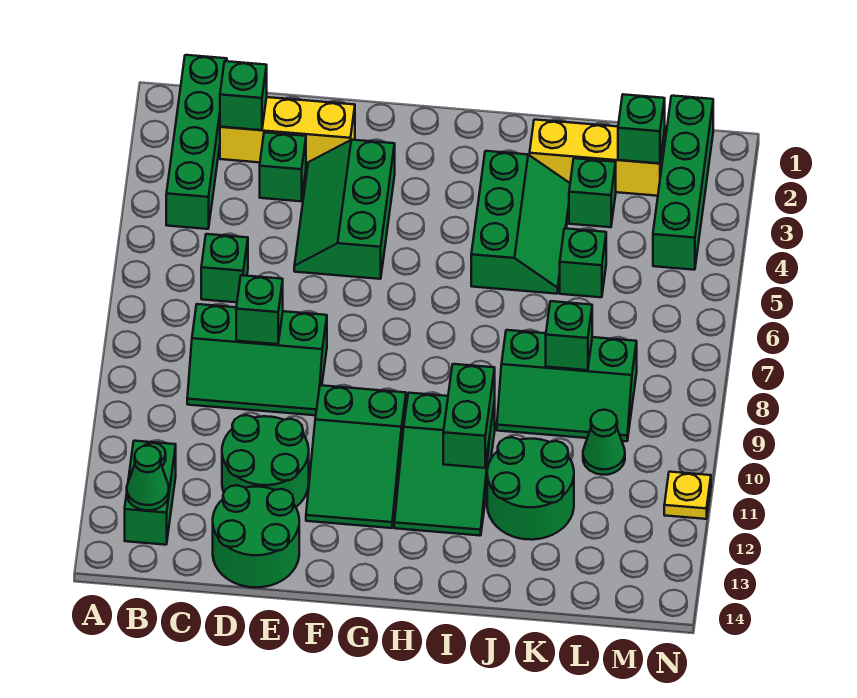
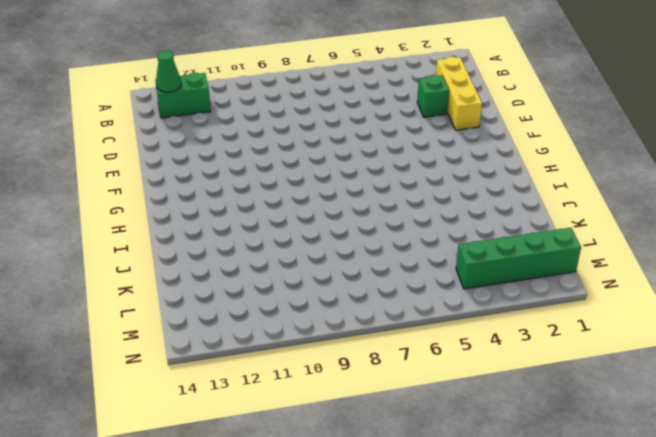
none -> green 1x4 brick [166,55,227,229]
none -> green 1x1 brick [201,234,248,302]
none -> green 2x3 slope [187,304,327,415]

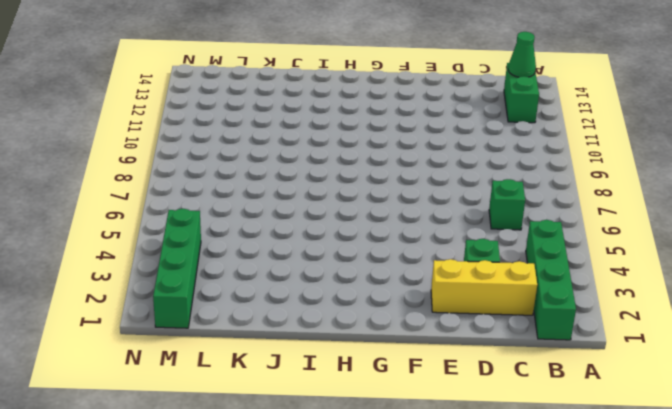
none -> green 2x3 slope [187,304,327,415]
none -> green 2x2 round brick [222,415,309,507]
none -> green 2x2 round brick [213,485,299,587]

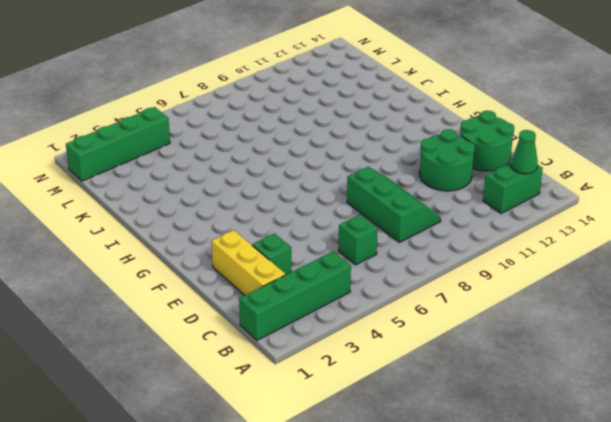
none -> green 2x3 slope [294,140,395,279]
none -> green 2x3 slope [306,385,406,528]
none -> green 2x3 slope [394,393,495,536]

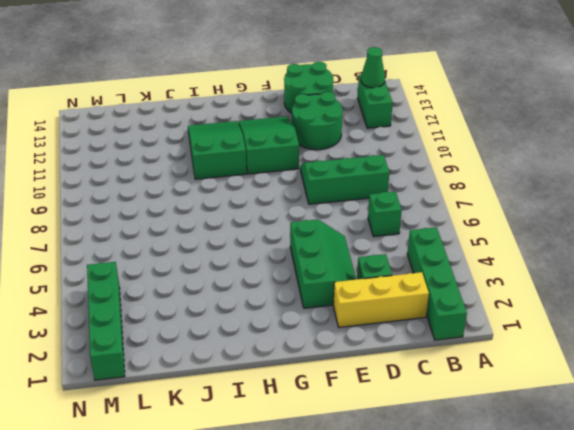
none -> green 2x3 slope [471,151,570,294]
none -> yellow 1x3 brick [530,120,665,196]
none -> green 2x3 slope [497,330,637,441]

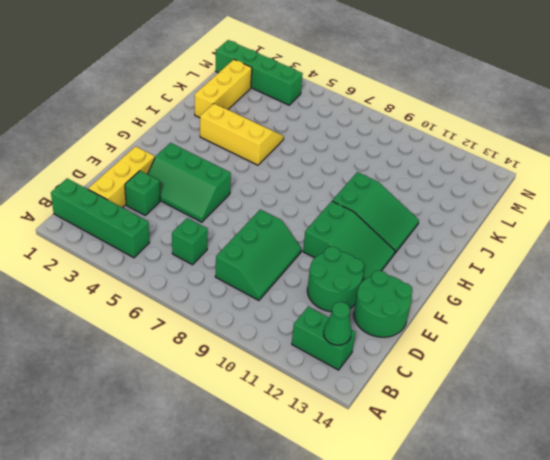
yellow 2x3 slope [200,104,284,165] -> green 2x3 slope [471,151,570,294]
none -> green 2x3 slope [497,330,637,441]
none -> green 2x2 round brick [487,437,574,540]
none -> green 1x1 brick [569,158,616,227]

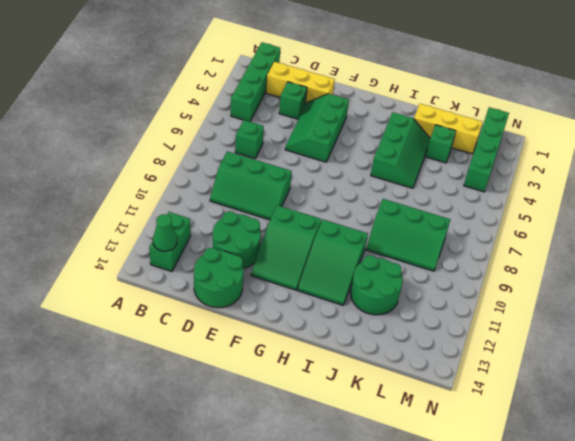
none -> green 1x1 brick [560,228,606,297]
none -> green 1x1 cone [583,410,625,475]
none -> yellow 1x1 plate [664,472,711,519]

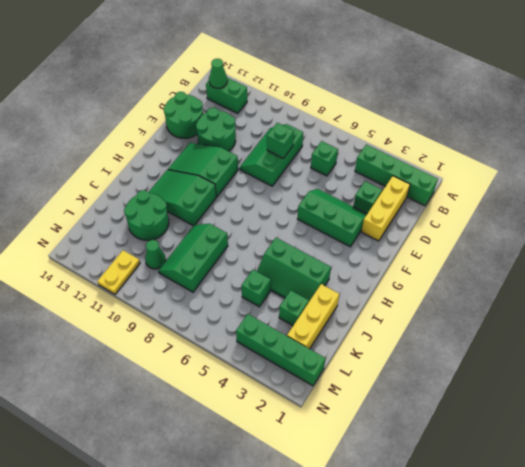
yellow 1x2 plate [98,250,140,294] -> yellow 1x1 plate [664,472,711,519]
none -> green 1x1 brick [220,61,267,130]
none -> green 1x2 brick [443,364,495,468]
none -> green 1x1 brick [546,301,592,370]

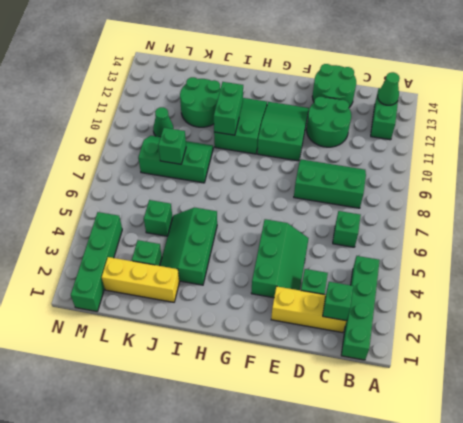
none -> yellow 1x1 plate [664,472,711,519]
none -> green 1x1 brick [236,275,283,344]
none -> green 1x1 brick [618,94,665,163]

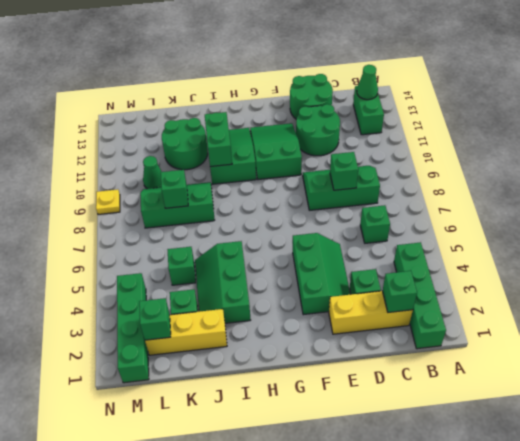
yellow 1x1 plate [96,189,120,214] -> yellow 1x1 plate moved to [664,472,711,519]

